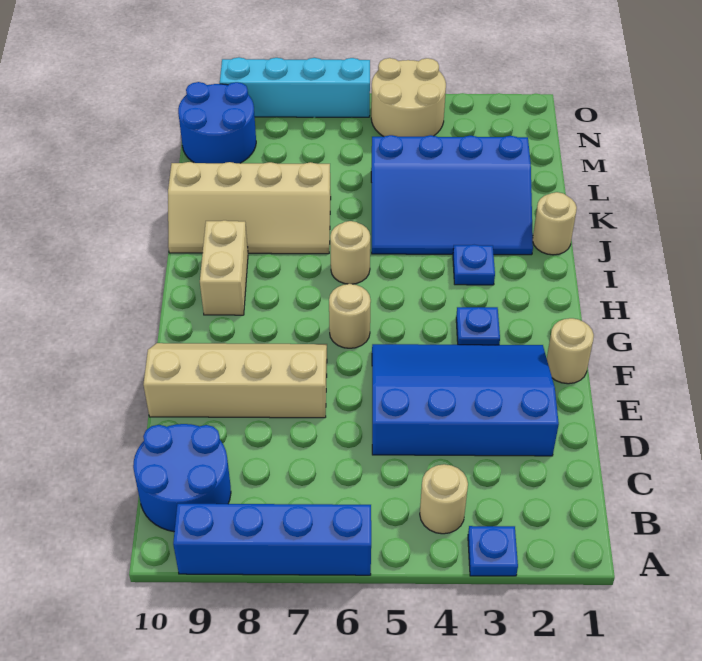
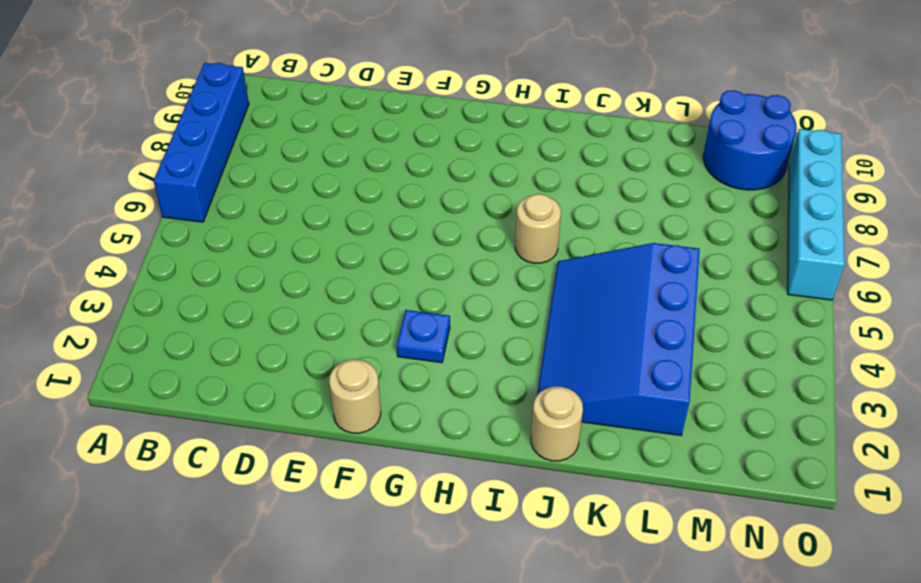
none -> blue 1x1 plate [468,526,518,576]
none -> tan 1x1 round brick [420,464,468,534]
none -> blue 2x2 round brick [133,424,231,532]

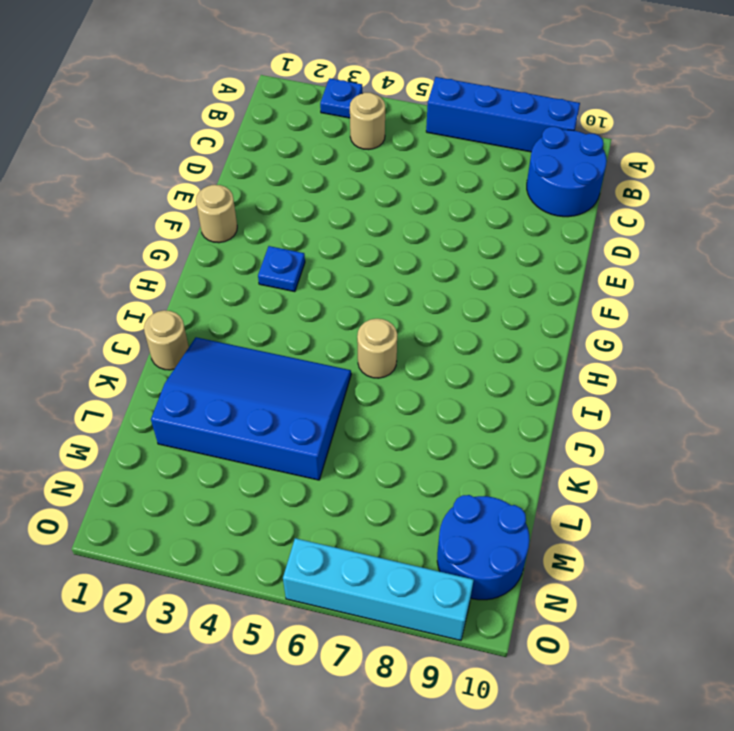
none -> blue 3x4 slope [372,344,559,456]
none -> tan 2x4 slope [143,343,327,418]
none -> tan 1x1 round brick [329,284,371,348]

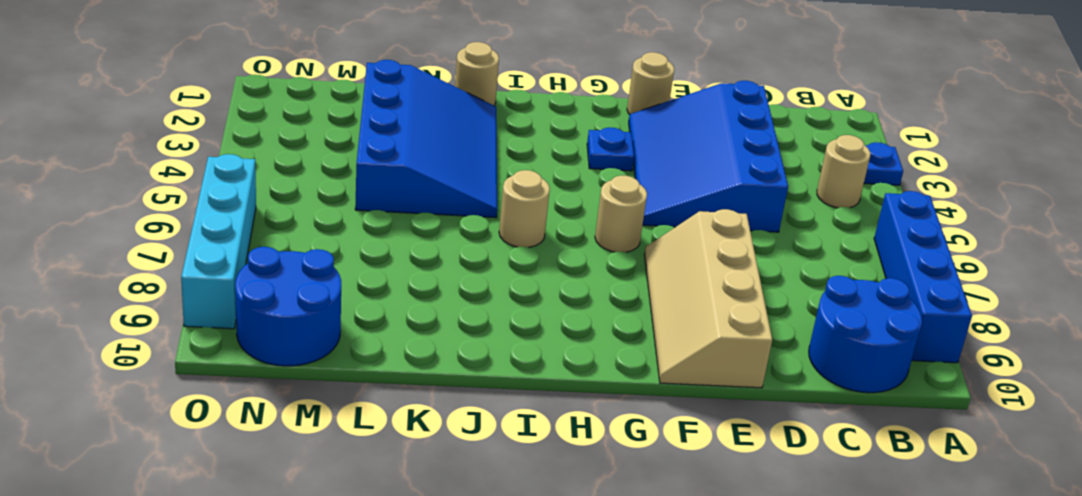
none -> tan 1x2 brick [200,220,248,315]
none -> blue 1x1 plate [453,245,495,285]
none -> tan 2x4 slope [168,162,331,254]

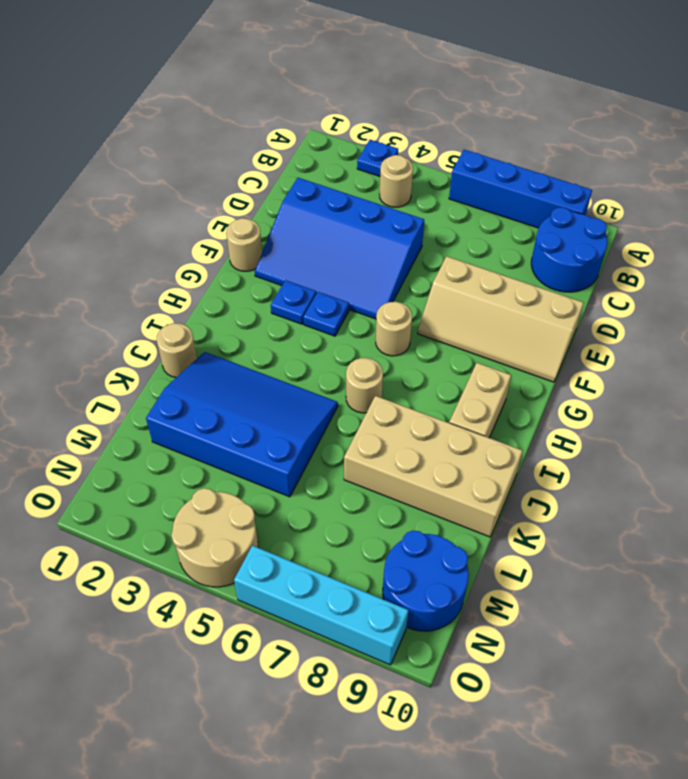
blue 1x1 plate [303,292,349,336] -> blue 1x1 plate moved to [453,245,495,285]
tan 2x4 brick [344,396,523,537] -> tan 2x4 slope [168,162,331,254]

